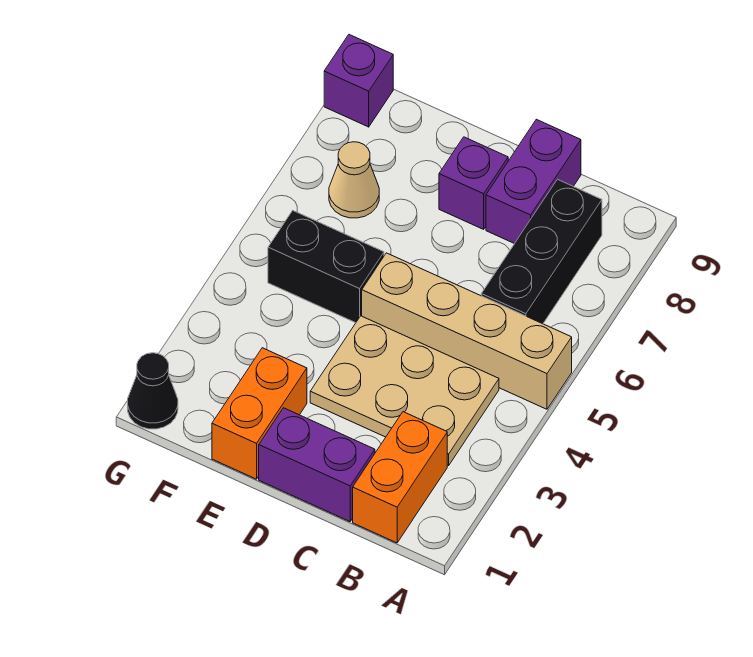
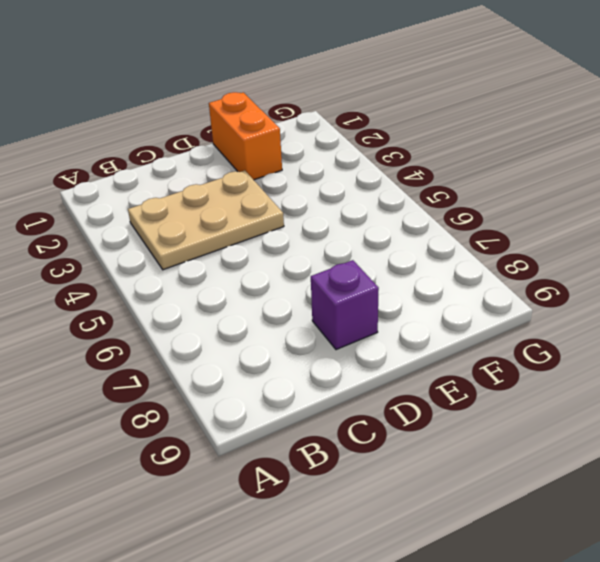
none -> tan 1x4 brick [362,253,572,409]
none -> orange 1x2 brick [353,412,447,543]
none -> black 1x3 brick [481,179,602,324]

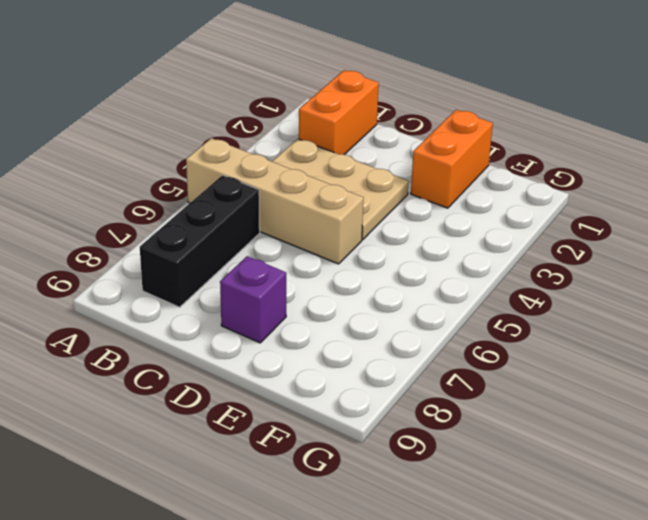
none -> purple 1x2 brick [259,408,375,522]
none -> purple 1x2 brick [486,119,581,244]
none -> black 1x2 brick [268,211,384,323]

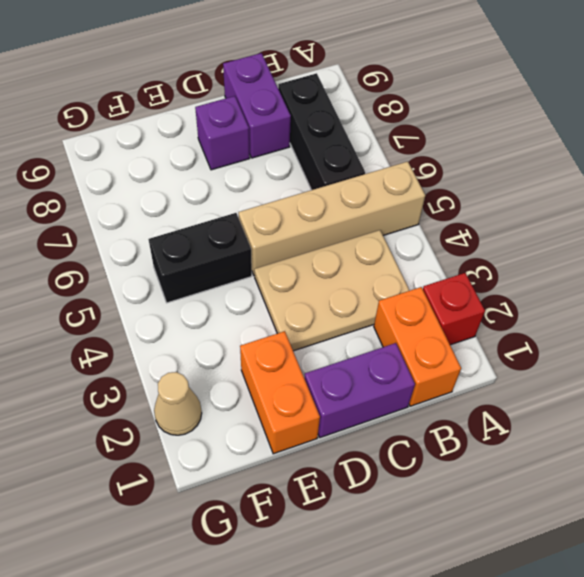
red 1x1 brick [423,273,485,345] -> none
tan 1x1 cone [154,372,202,435] -> tan 1x1 cone moved to [329,142,379,218]
none -> black 1x1 cone [128,353,178,429]
none -> purple 1x1 brick [324,35,393,127]

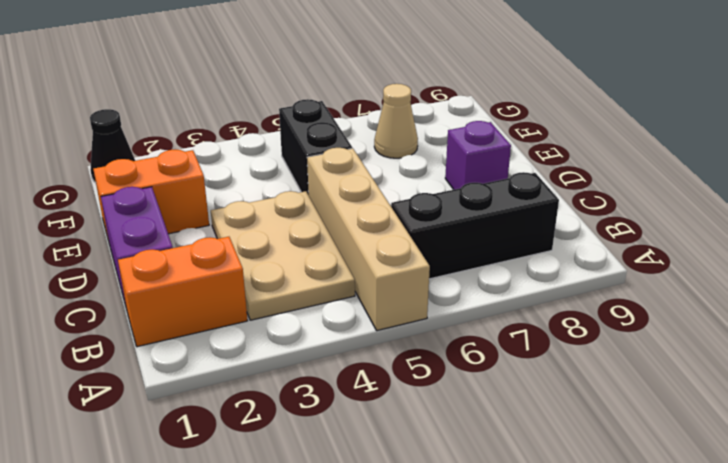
none -> purple 1x2 brick [486,119,581,244]
none -> purple 1x1 brick [324,35,393,127]

